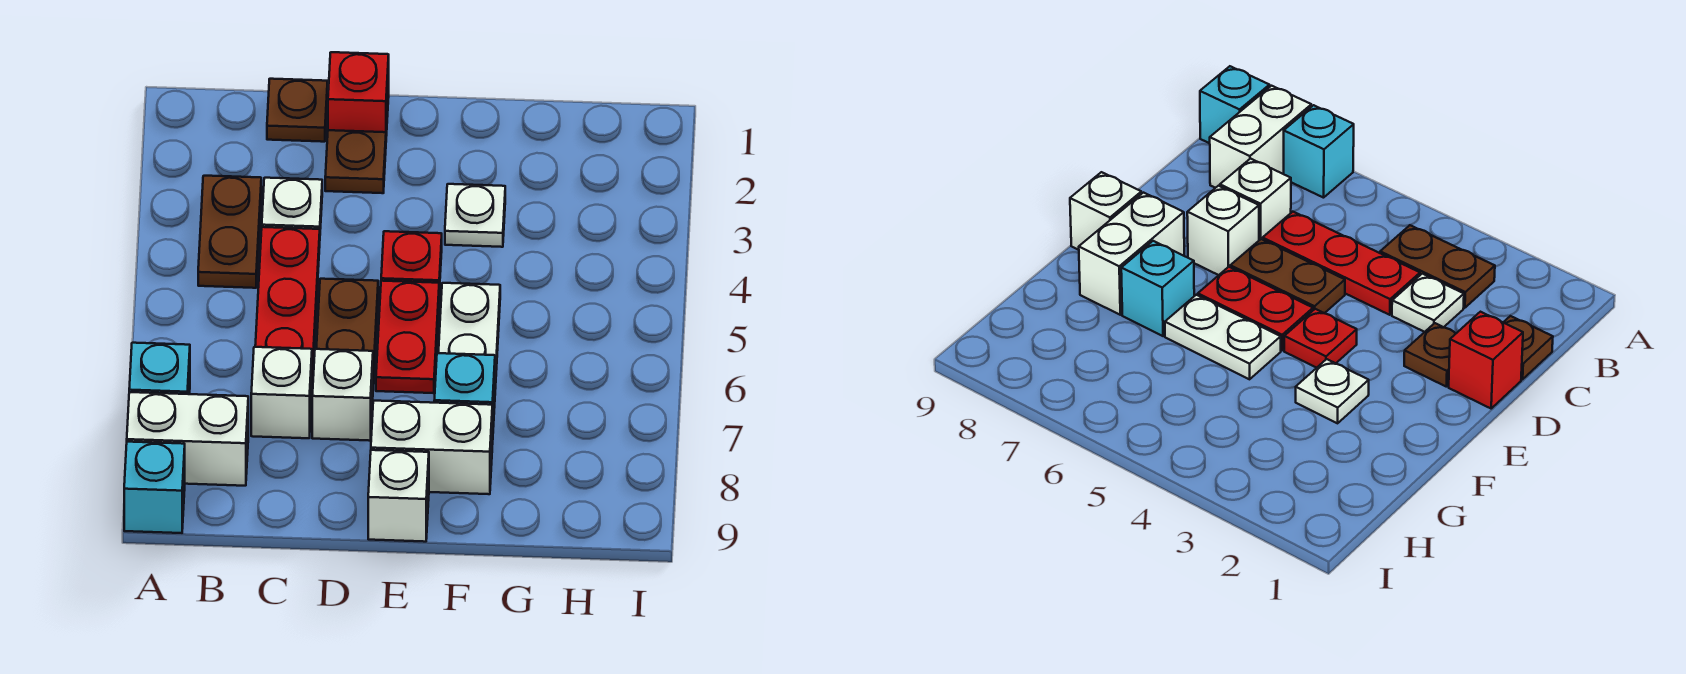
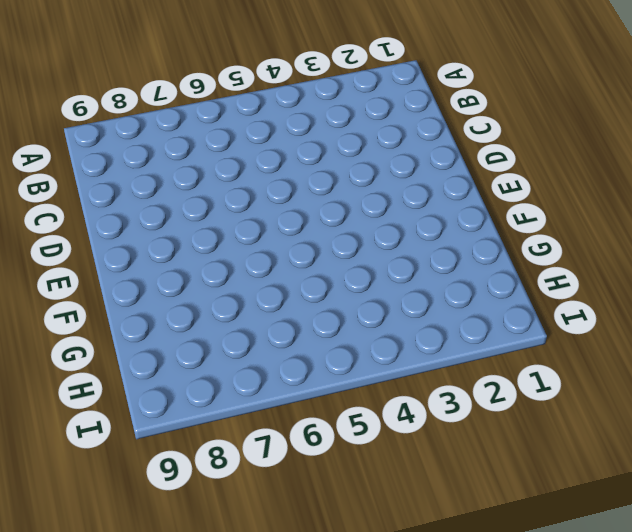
none -> cyan 1x1 brick [129,343,190,394]
none -> white 1x2 brick [127,392,248,486]
none -> cyan 1x1 brick [124,442,185,533]

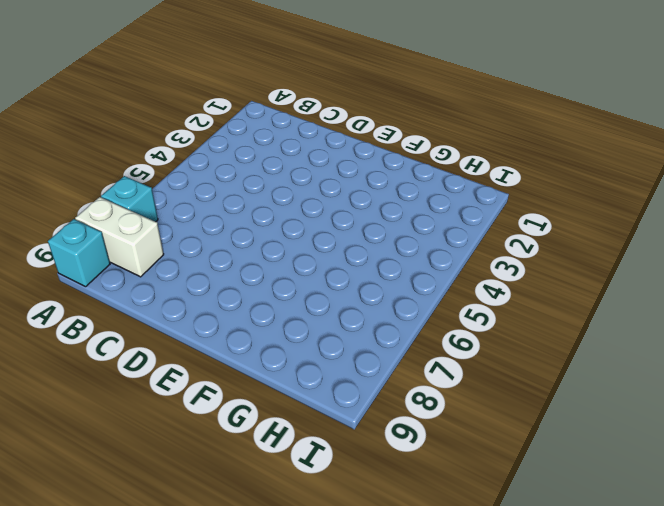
none -> brown 1x2 plate [198,176,261,288]
none -> brown 1x1 plate [267,79,328,142]
none -> white 1x1 plate [262,178,322,229]

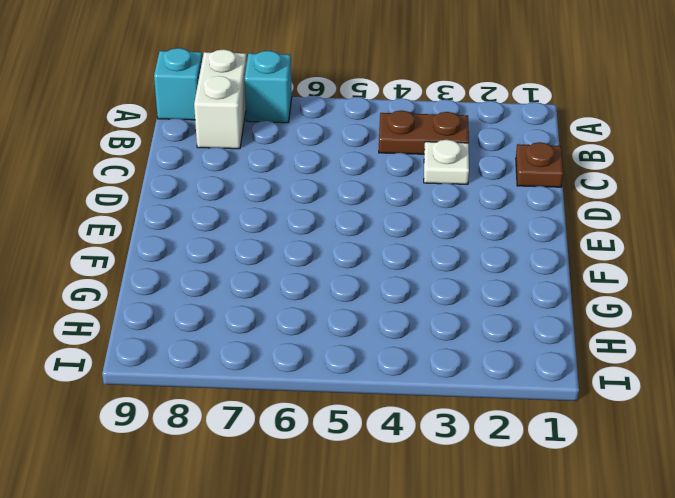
none -> red 1x3 plate [255,227,320,381]
none -> white 1x1 brick [251,347,312,438]
none -> red 1x1 brick [328,52,389,136]

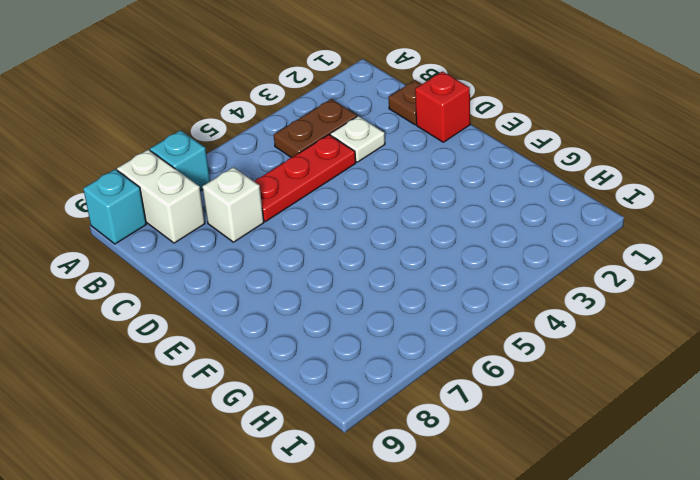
none -> brown 1x1 plate [325,130,386,193]
none -> brown 1x2 plate [316,279,378,384]
none -> white 1x1 brick [312,349,373,441]

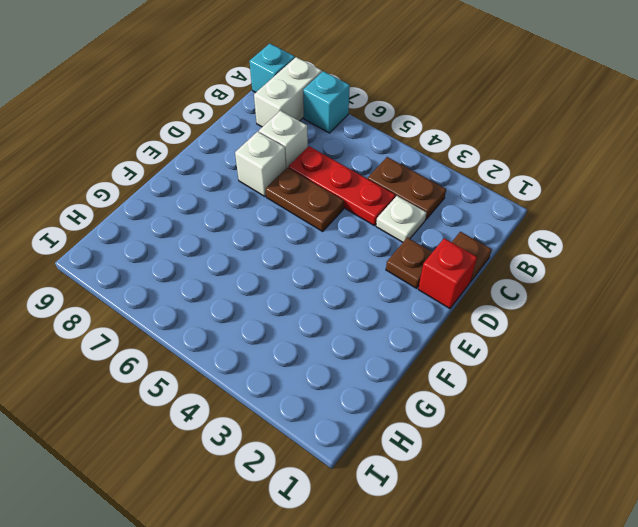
none -> red 1x1 plate [381,231,442,291]
none -> red 1x2 plate [376,281,439,393]
none -> white 1x2 brick [371,401,492,494]

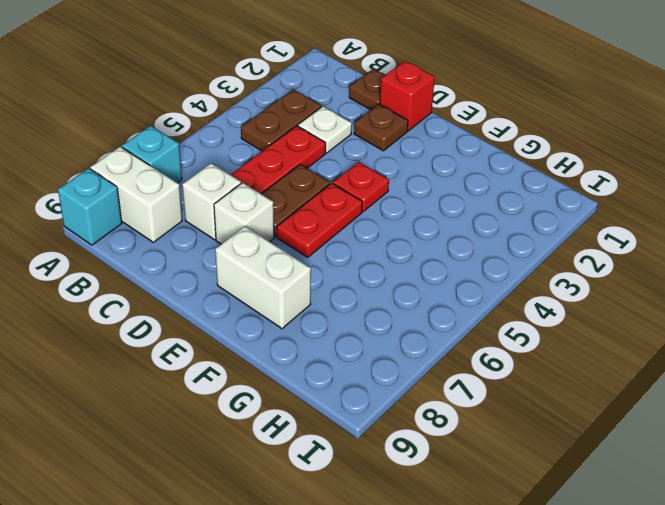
none -> white 1x1 brick [368,450,429,542]
none -> white 1x1 plate [445,184,505,247]
none -> white 1x2 plate [438,283,500,389]

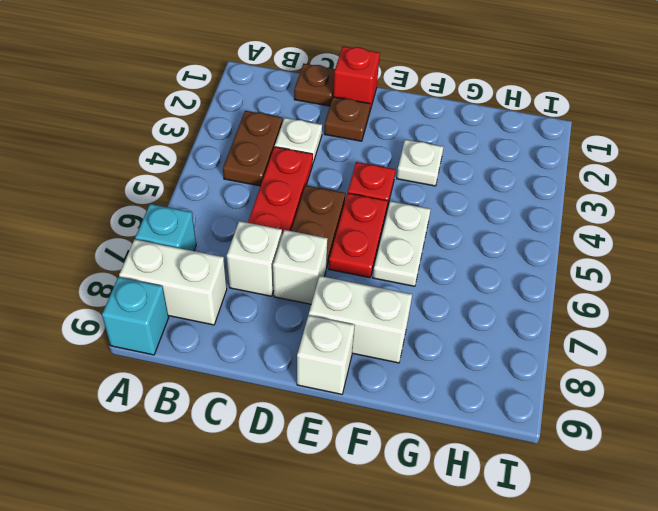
none -> cyan 1x1 brick [434,353,495,444]

